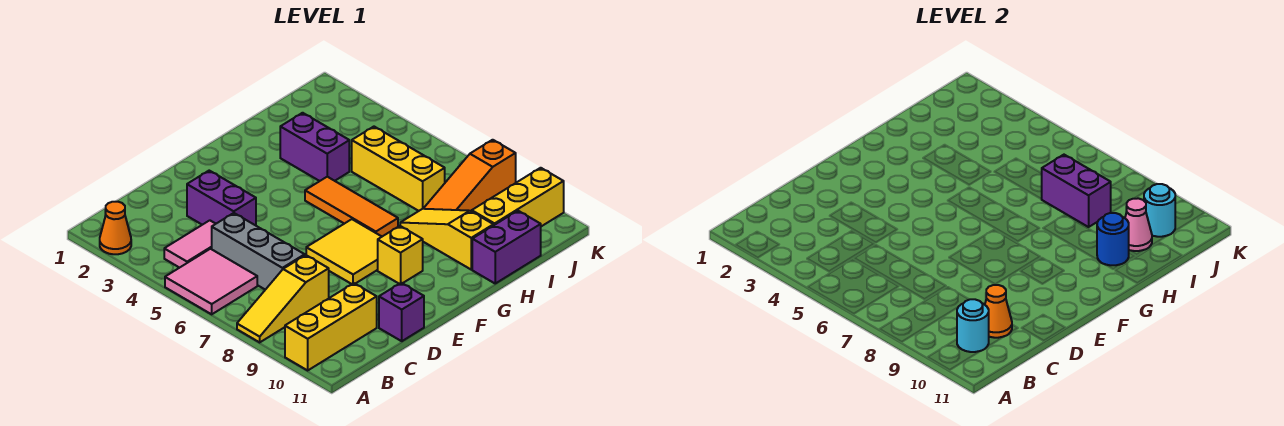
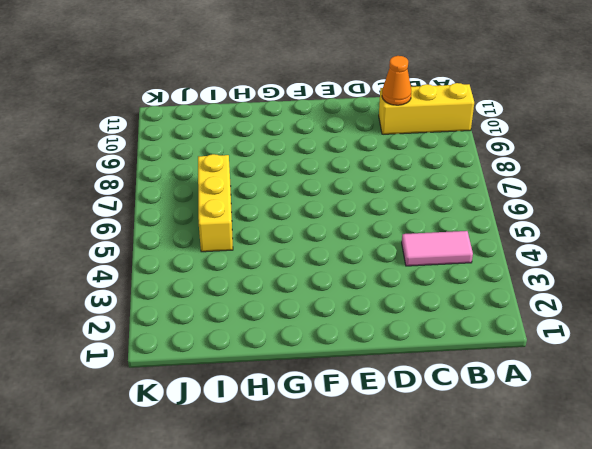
none -> orange 1x1 cone [100,202,131,254]
none -> pink 2x2 tile [165,249,257,314]
none -> yellow 1x3 slope [237,255,329,342]

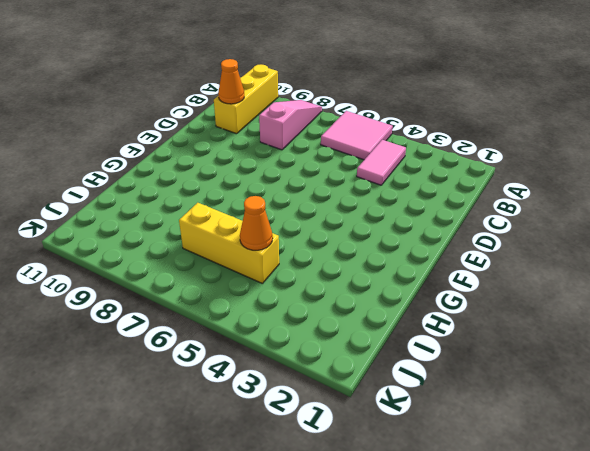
pink 1x3 slope [259,100,322,150] -> yellow 1x3 slope [237,255,329,342]
orange 1x1 cone [240,196,273,250] -> orange 1x1 cone moved to [100,202,131,254]
none -> grey 1x3 brick [212,213,305,290]
none -> purple 1x2 brick [187,171,256,225]
none -> purple 1x1 brick [379,283,424,341]

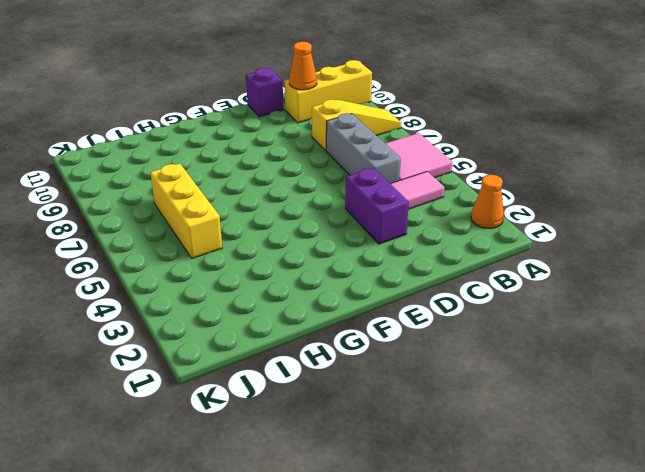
none -> yellow 2x2 tile [306,219,382,284]
none -> yellow 1x1 brick [378,226,423,284]
none -> orange 1x3 tile [305,177,398,236]

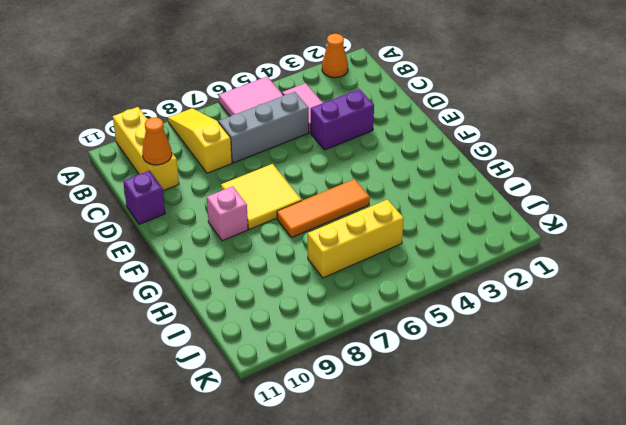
pink 1x1 brick [207,186,248,241] -> yellow 1x1 brick [378,226,423,284]
none -> purple 1x2 brick [280,113,349,181]
none -> yellow 1x3 slope [400,209,493,269]
none -> purple 1x2 brick [472,211,541,283]

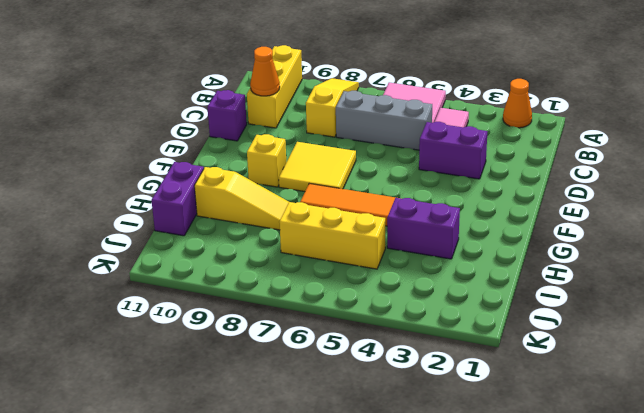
none -> orange 1x3 slope [424,140,516,211]
none -> yellow 1x3 brick [472,168,564,226]
none -> cyan 1x1 round brick [957,299,989,352]

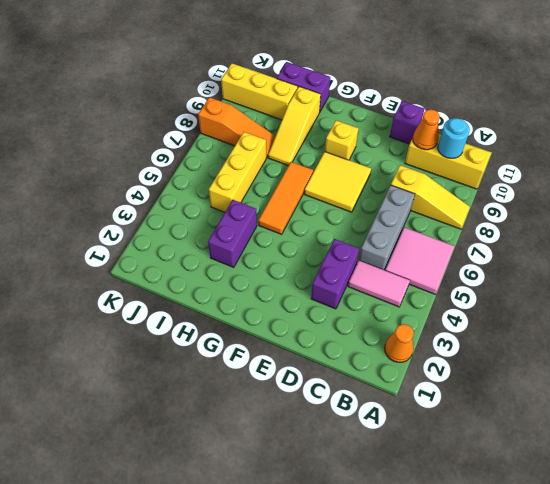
none -> blue 1x1 round brick [1097,213,1129,265]
none -> purple 1x2 brick [1042,155,1111,227]
none -> pink 1x1 cone [1125,198,1152,251]

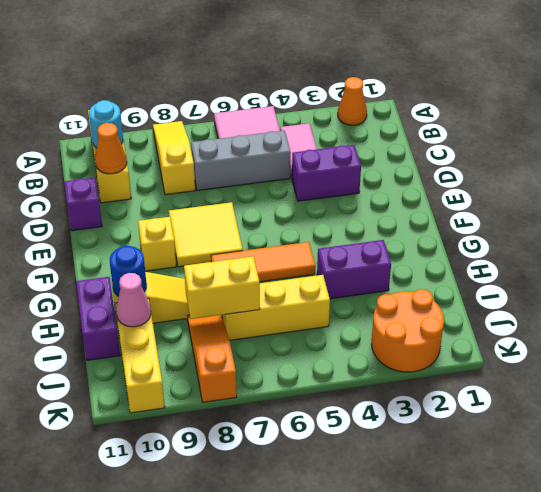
yellow 1x2 brick [184,256,260,319] -> purple 1x2 brick [1042,155,1111,227]
orange 2x2 round brick [372,289,444,372] -> none
none -> cyan 1x1 round brick [1144,184,1175,237]

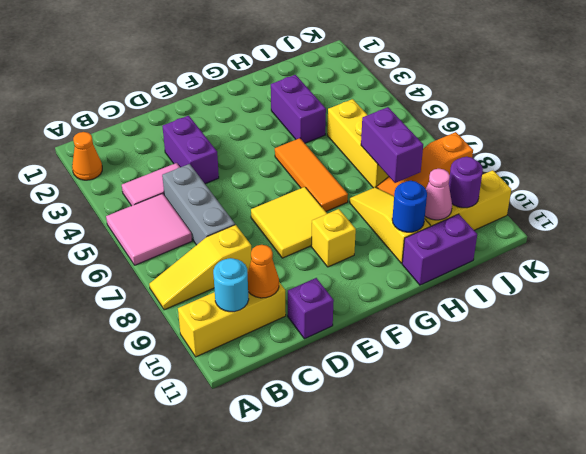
purple 1x1 round brick [449,157,483,208] -> cyan 1x1 round brick [1144,184,1175,237]

